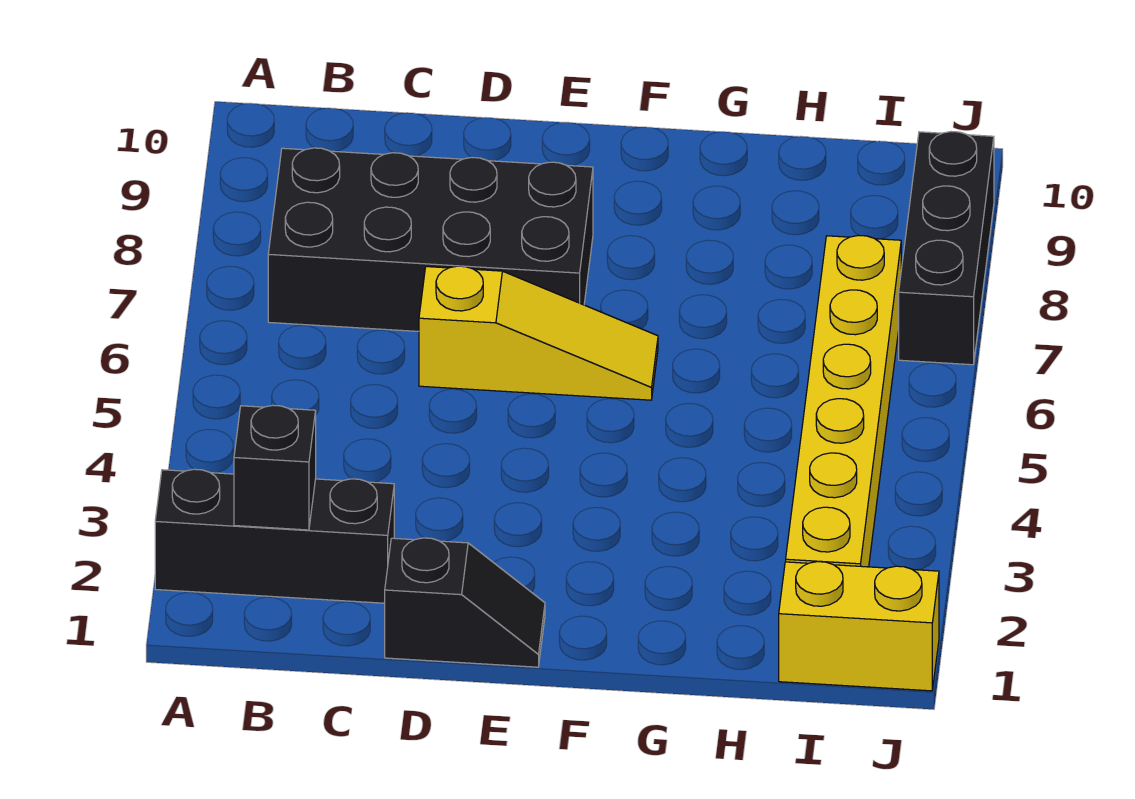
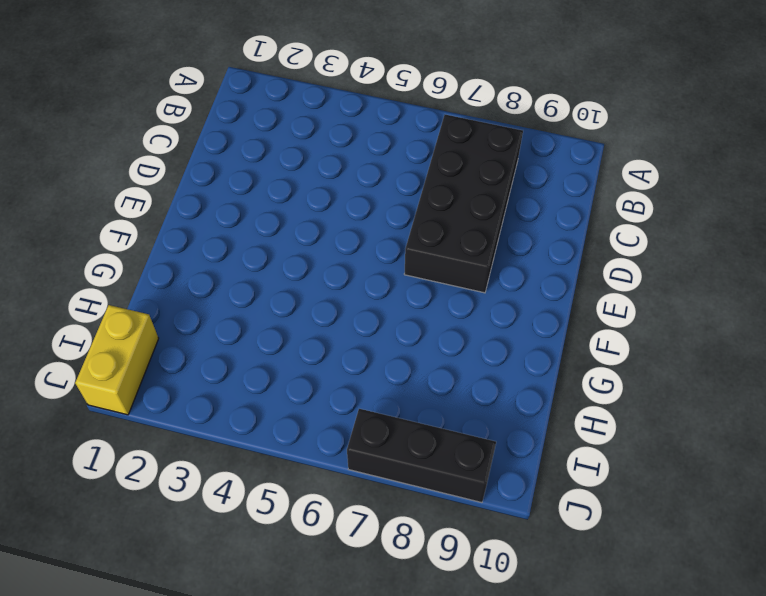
none -> black 1x3 brick [155,469,394,603]
none -> black 1x2 slope [385,538,545,667]

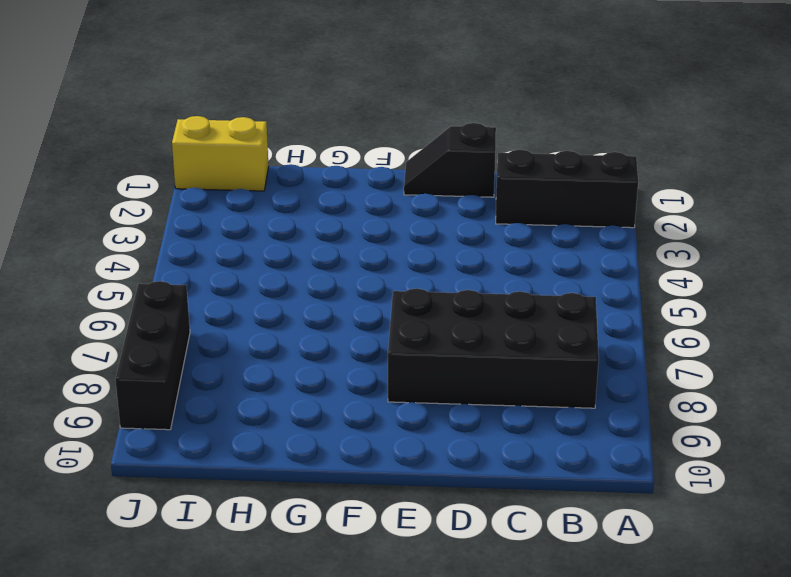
none -> yellow 1x3 slope [419,266,658,400]
none -> yellow 1x6 brick [786,235,901,567]

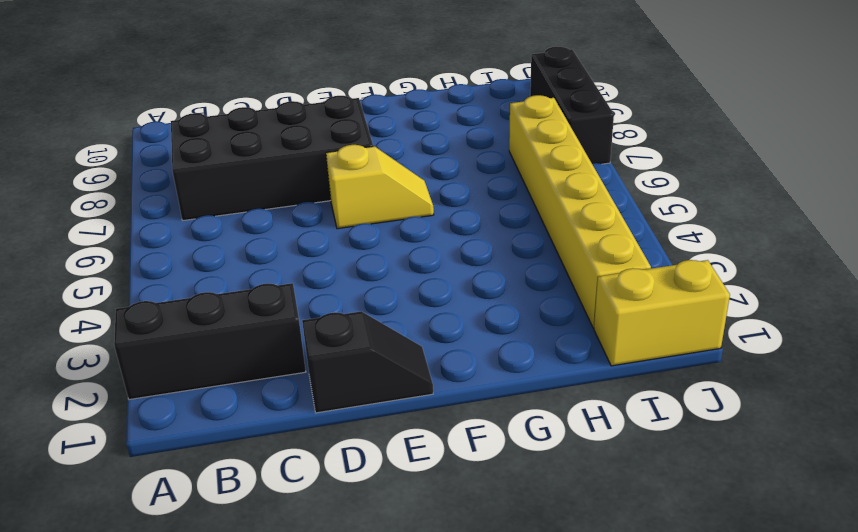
yellow 1x2 slope [326,145,434,229] -> yellow 1x3 slope [419,266,658,400]
none -> black 1x1 brick [234,405,316,530]

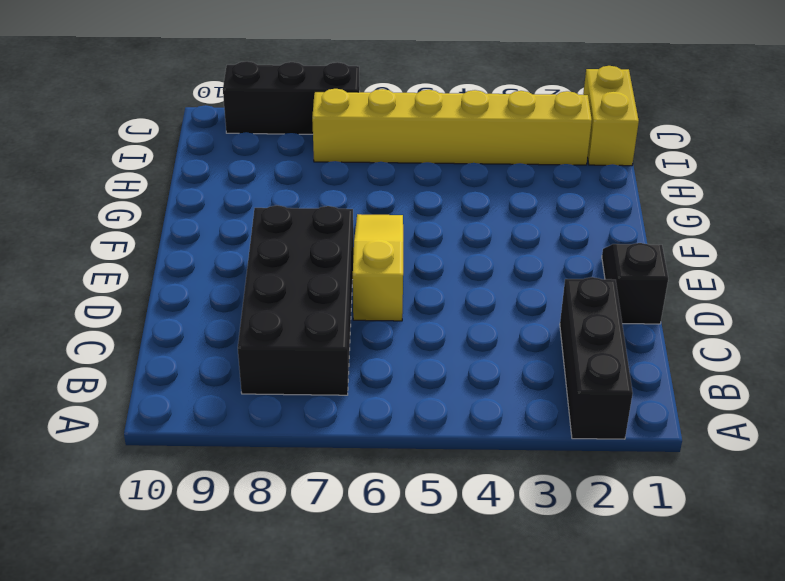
none -> black 1x1 brick [234,405,316,530]

